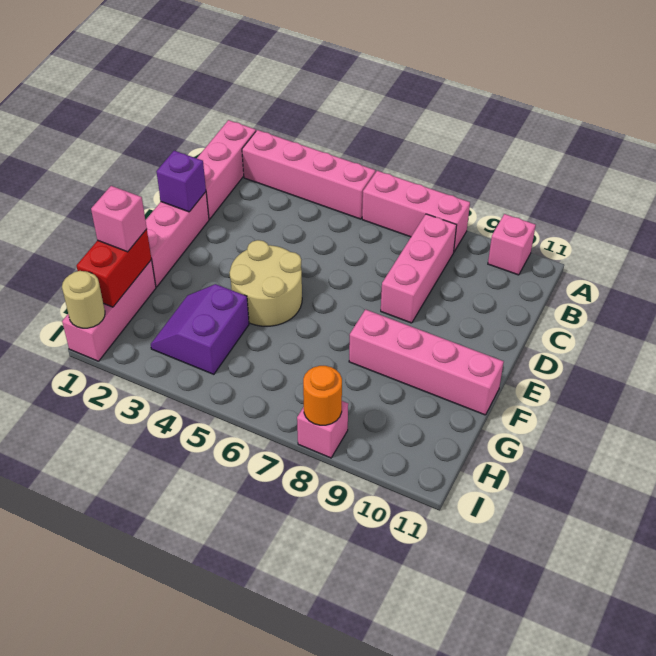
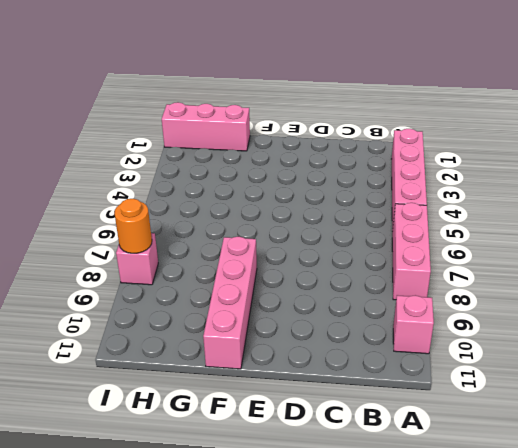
none -> pink 1x3 brick [197,120,256,219]
none -> pink 1x3 brick [381,214,457,323]
none -> pink 1x3 brick [145,192,209,287]

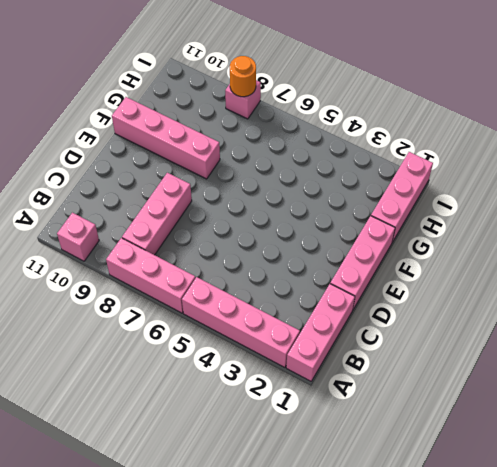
none -> tan 2x2 round brick [229,240,302,326]
none -> purple 2x2 slope [151,284,249,374]
none -> purple 1x1 brick [156,151,206,212]

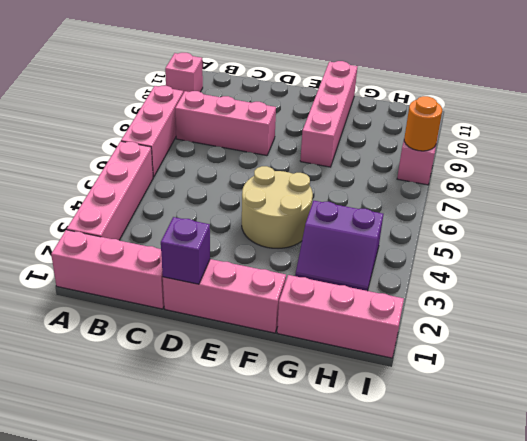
none -> red 1x2 brick [77,229,151,307]
none -> tan 1x1 round brick [62,271,105,328]
none -> pink 1x1 brick [91,186,147,252]

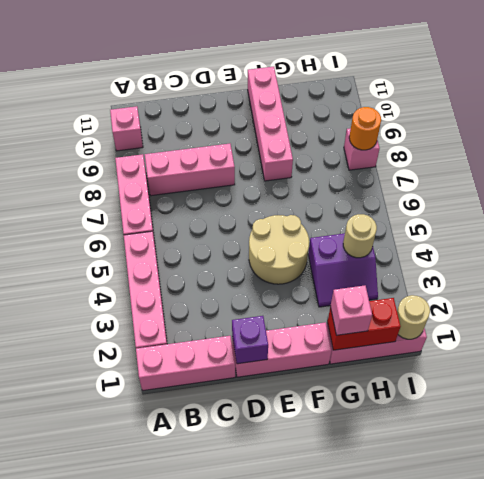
tan 1x1 round brick [343,214,377,258] -> none

